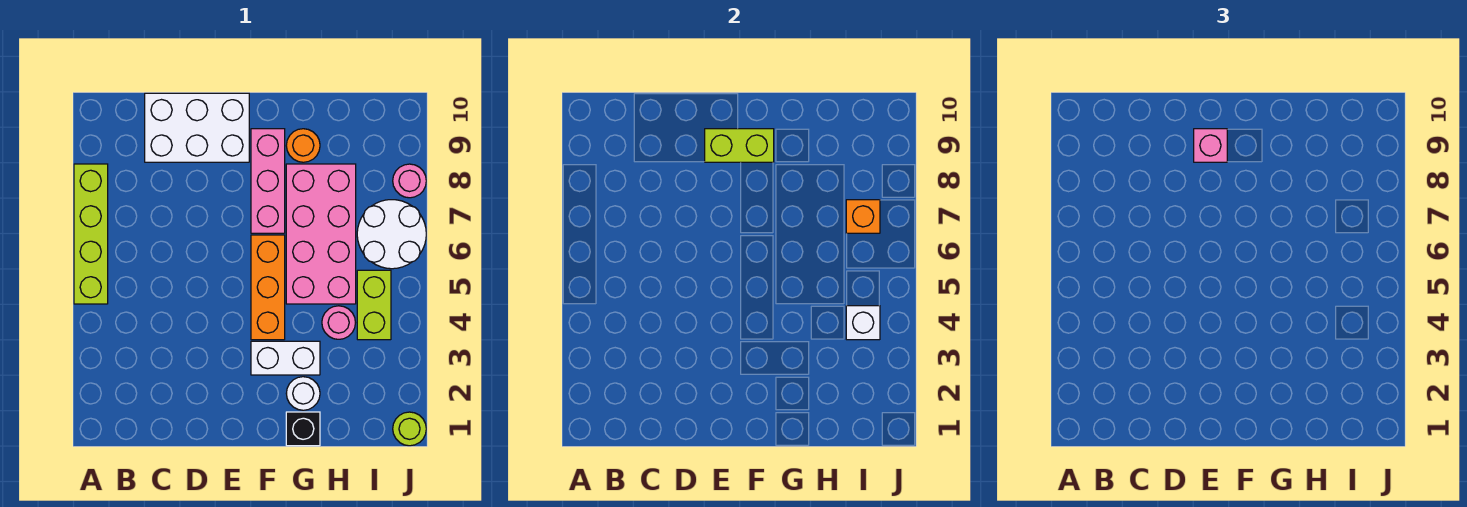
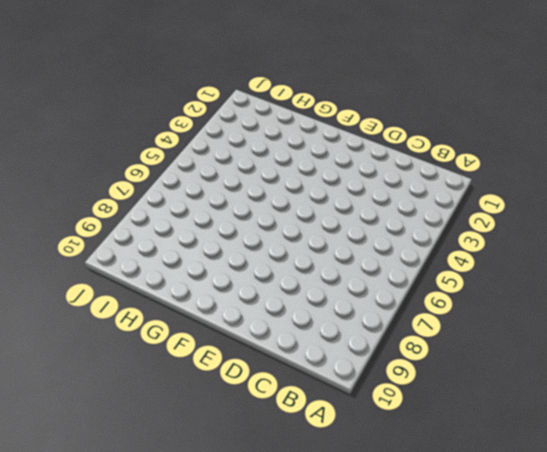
none -> lime 1x4 brick [74,164,108,304]
none -> white 2x3 brick [145,93,249,162]
none -> white 1x2 brick [251,341,320,375]

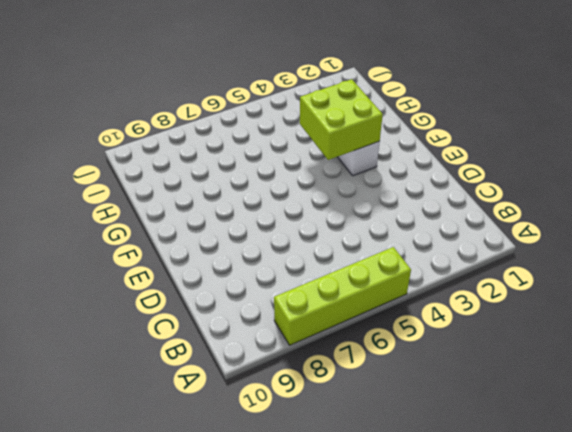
lime 2x2 brick [300,79,383,160] -> none
none -> white 2x3 brick [145,93,249,162]
none -> orange 1x3 brick [251,235,285,340]
none -> pink 1x3 brick [251,129,285,233]

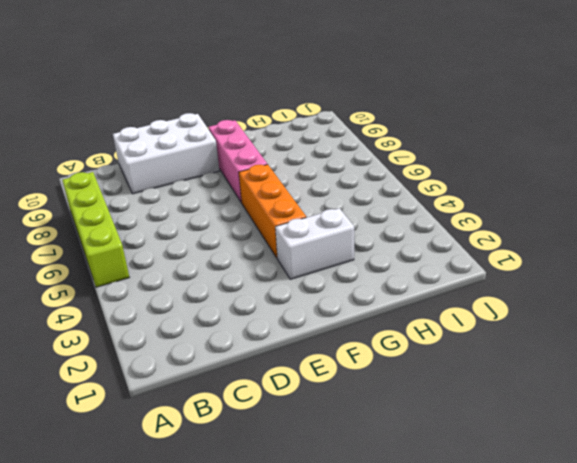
none -> black 1x1 brick [286,412,320,446]
none -> white 1x1 round brick [286,377,320,410]
none -> pink 2x4 brick [286,164,356,304]

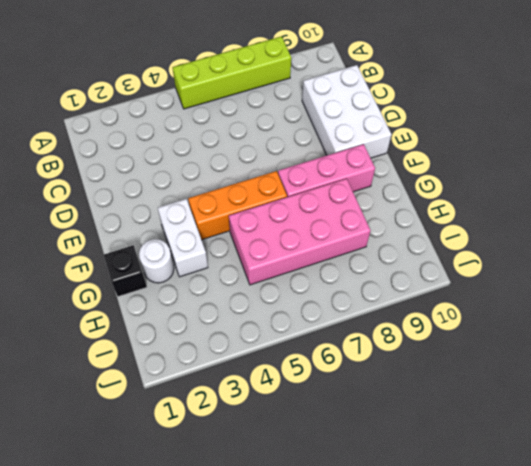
none -> orange 1x1 round brick [286,129,320,162]
none -> pink 1x1 round brick [322,306,356,339]
none -> lime 1x2 brick [357,270,391,340]

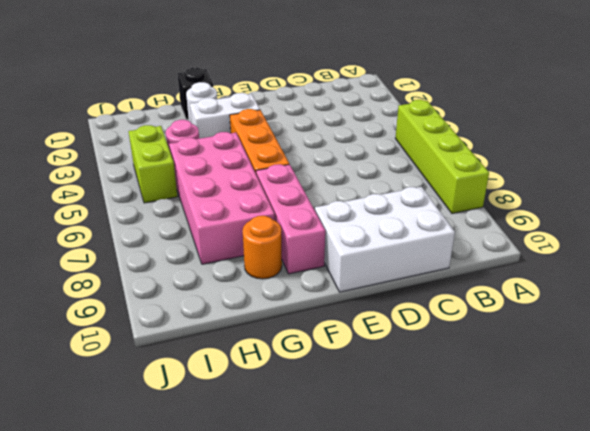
none -> white 2x2 round brick [357,200,426,269]
none -> lime 1x1 round brick [393,412,426,446]
none -> pink 1x1 round brick [393,164,426,198]

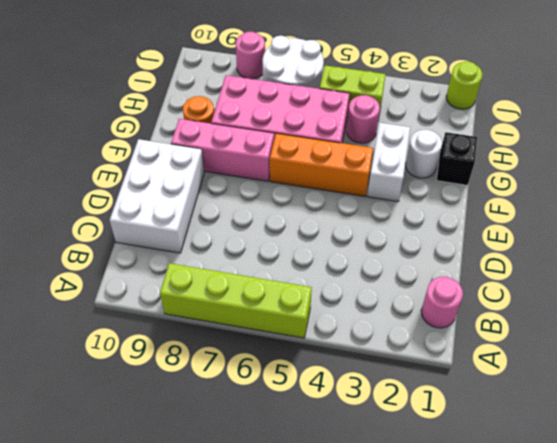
pink 1x1 round brick [421,277,463,328] -> none
none -> lime 1x2 brick [705,129,774,162]
none -> white 1x1 brick [846,306,880,340]
none -> orange 1x1 brick [846,200,880,233]

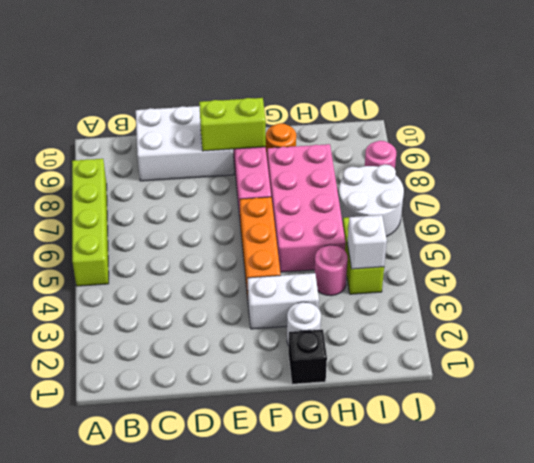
none -> lime 1x1 round brick [393,412,426,446]
none -> orange 1x1 brick [846,200,880,233]
none -> pink 1x1 brick [1194,129,1227,162]

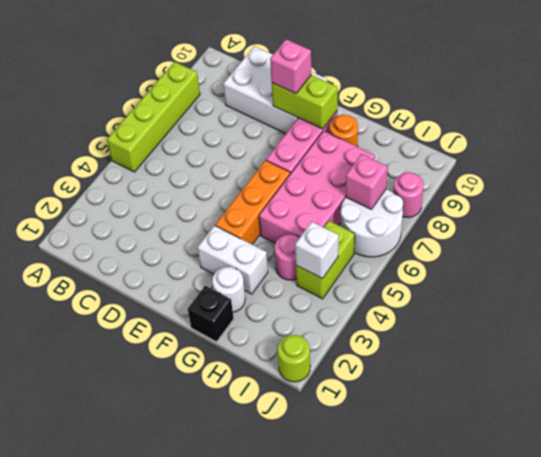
pink 1x1 brick [346,154,388,209] -> orange 1x1 brick [846,200,880,233]

